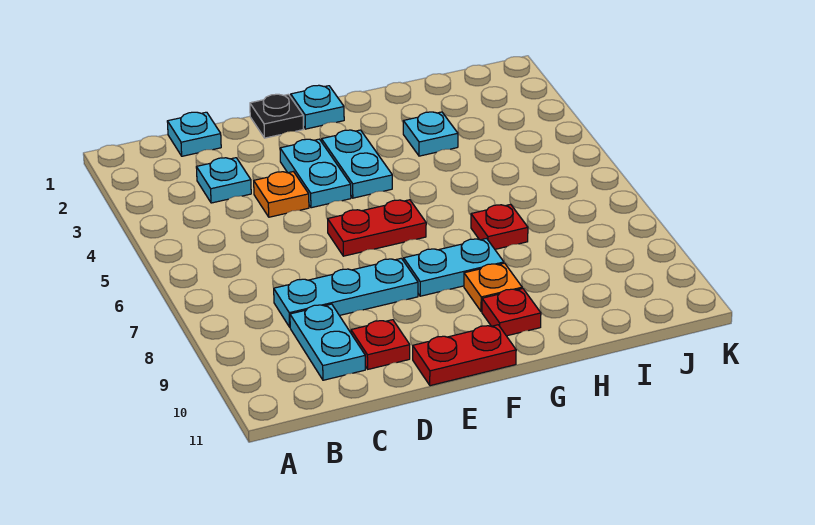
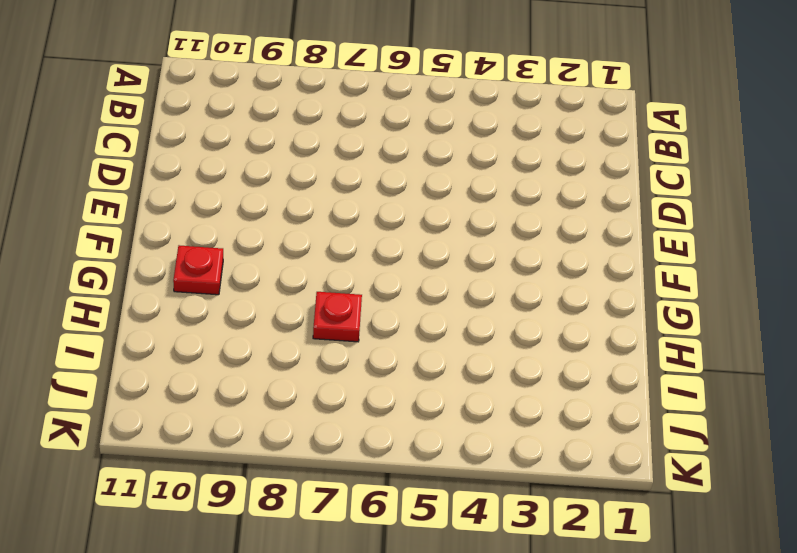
none -> cyan 1x1 plate [167,112,221,156]
none -> cyan 1x1 plate [196,158,251,203]
none -> cyan 1x3 plate [274,258,418,327]

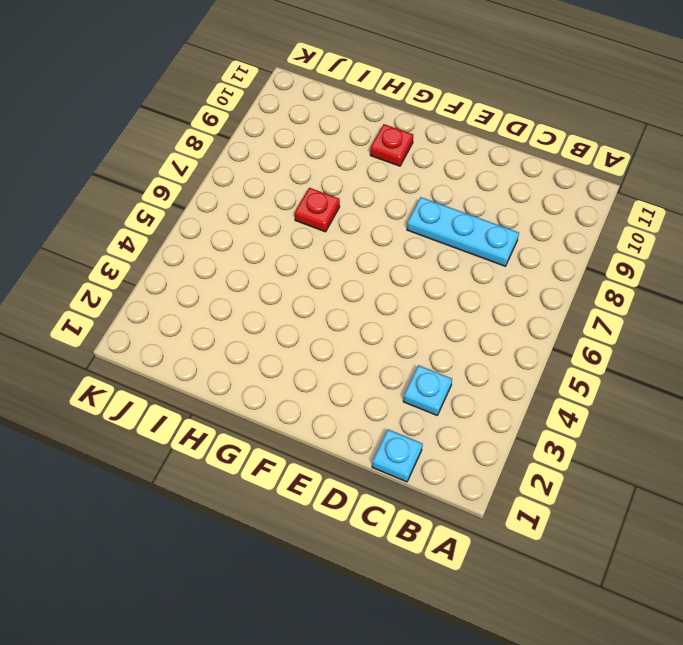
none -> cyan 1x2 plate [290,304,365,380]
none -> orange 1x1 plate [254,172,309,217]
none -> red 1x1 plate [351,320,410,369]

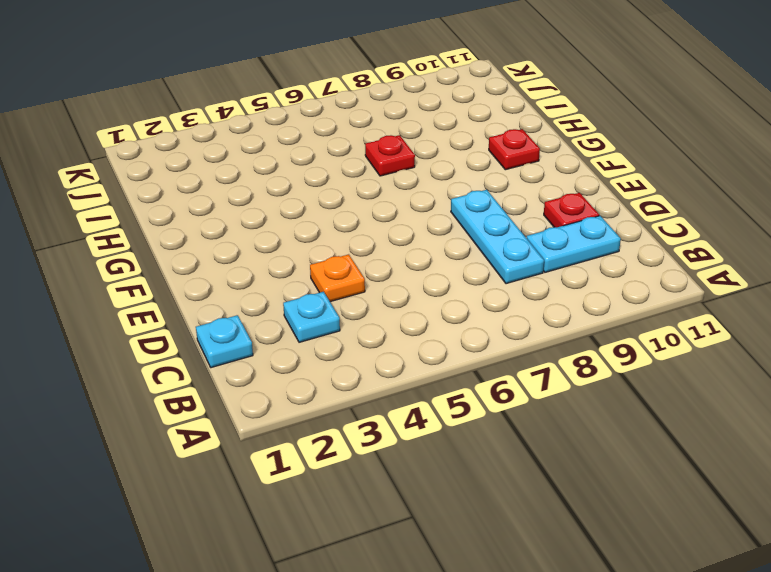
none -> black 1x1 plate [250,94,303,138]
none -> cyan 1x2 plate [280,139,351,208]
none -> red 1x2 plate [328,200,426,256]

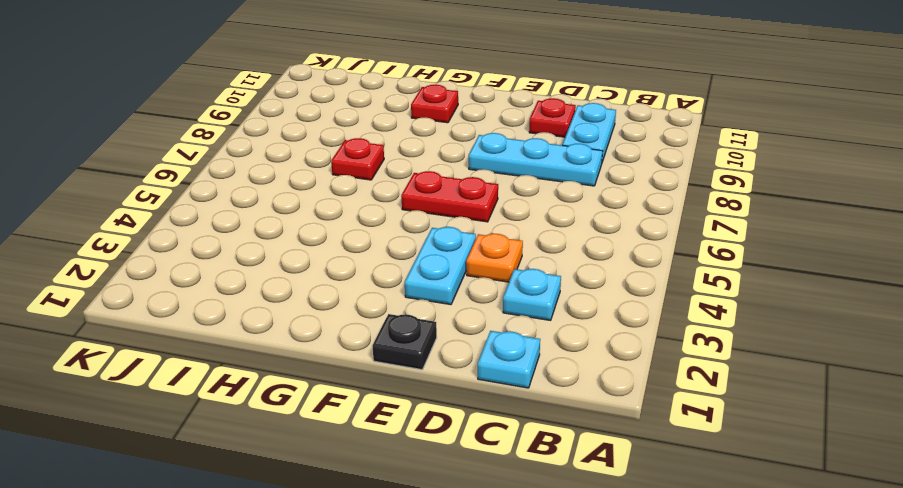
none -> red 1x2 plate [413,325,516,386]
none -> cyan 1x1 plate [291,85,344,129]
none -> cyan 1x2 plate [322,130,392,198]

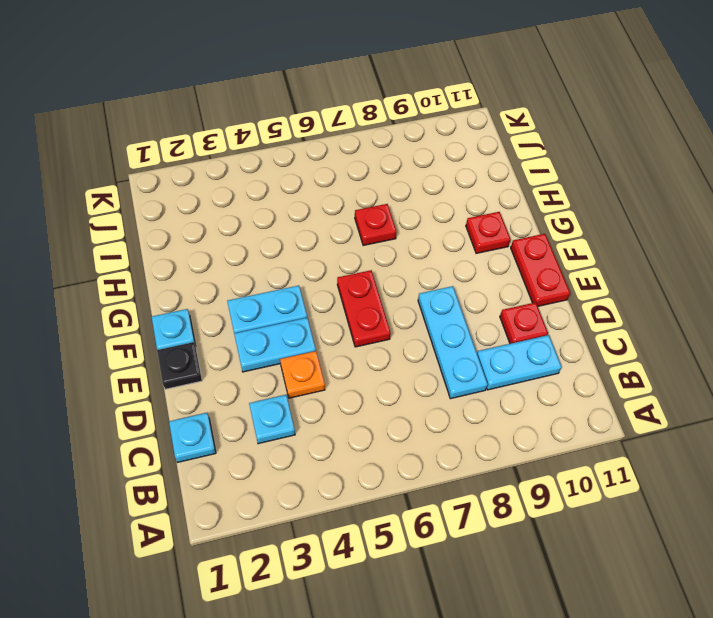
none -> cyan 1x2 plate [404,238,504,296]
none -> orange 1x1 plate [464,263,522,312]
none -> cyan 1x1 plate [403,112,458,156]

